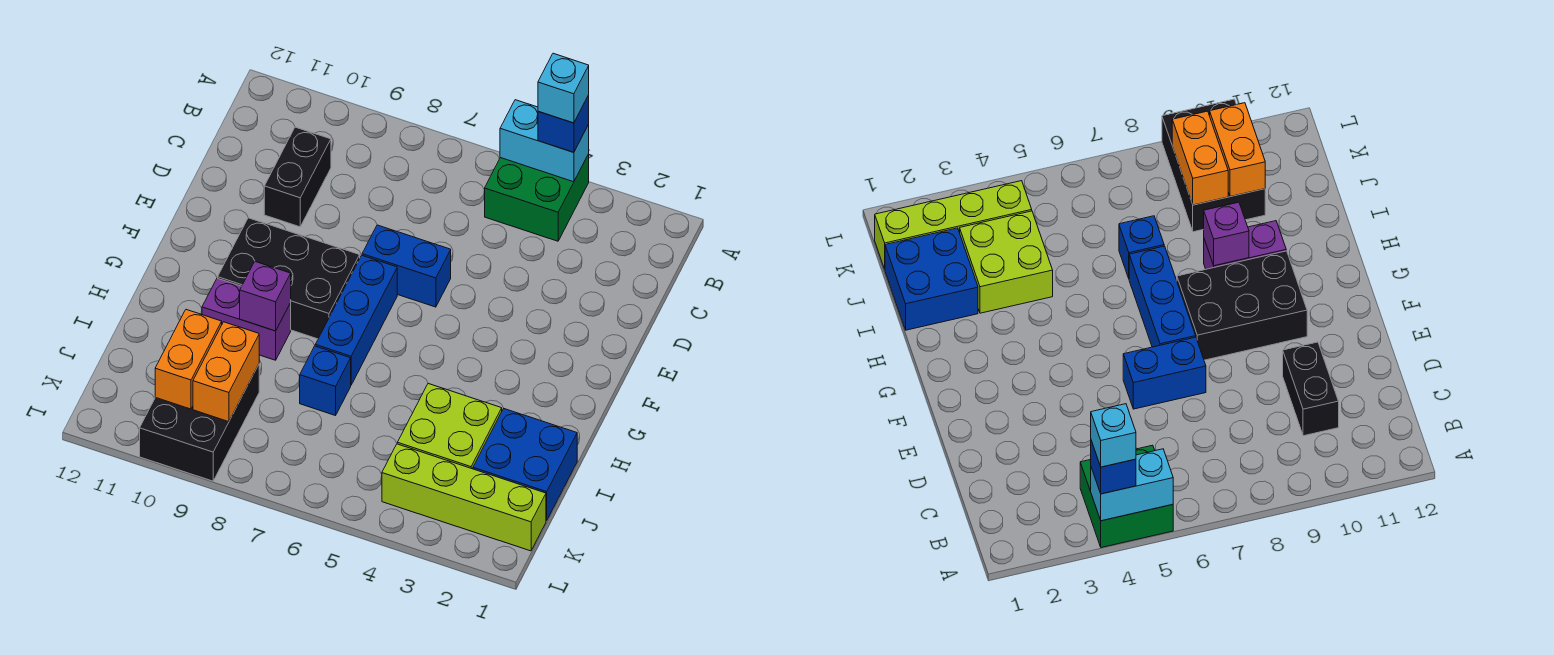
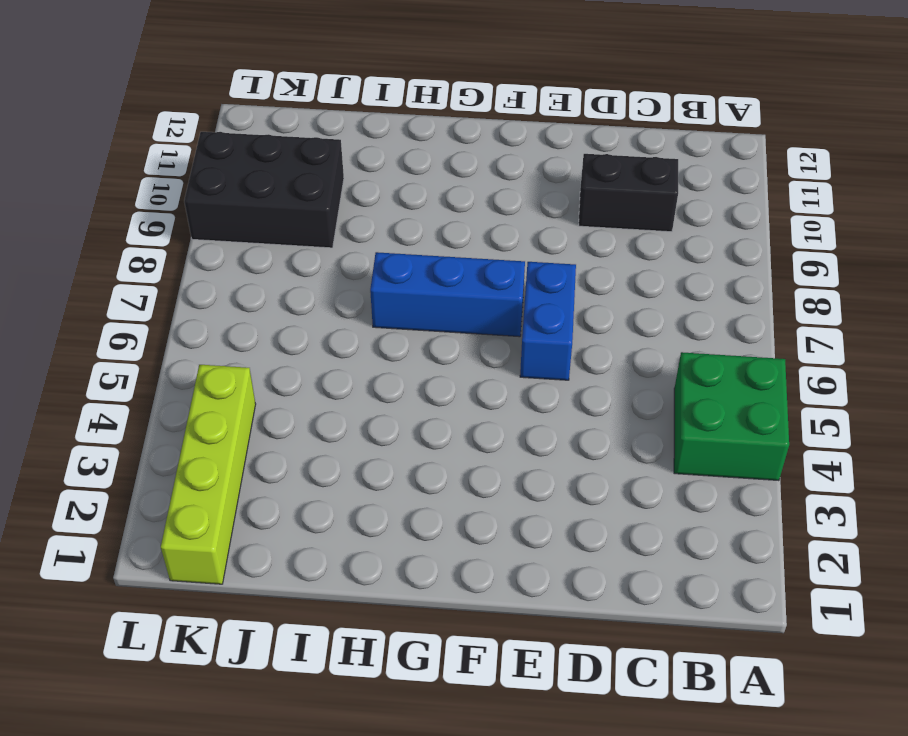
none -> black 2x3 brick [218,218,360,339]
none -> purple 1x2 brick [202,278,291,360]
none -> blue 2x2 brick [473,408,577,521]

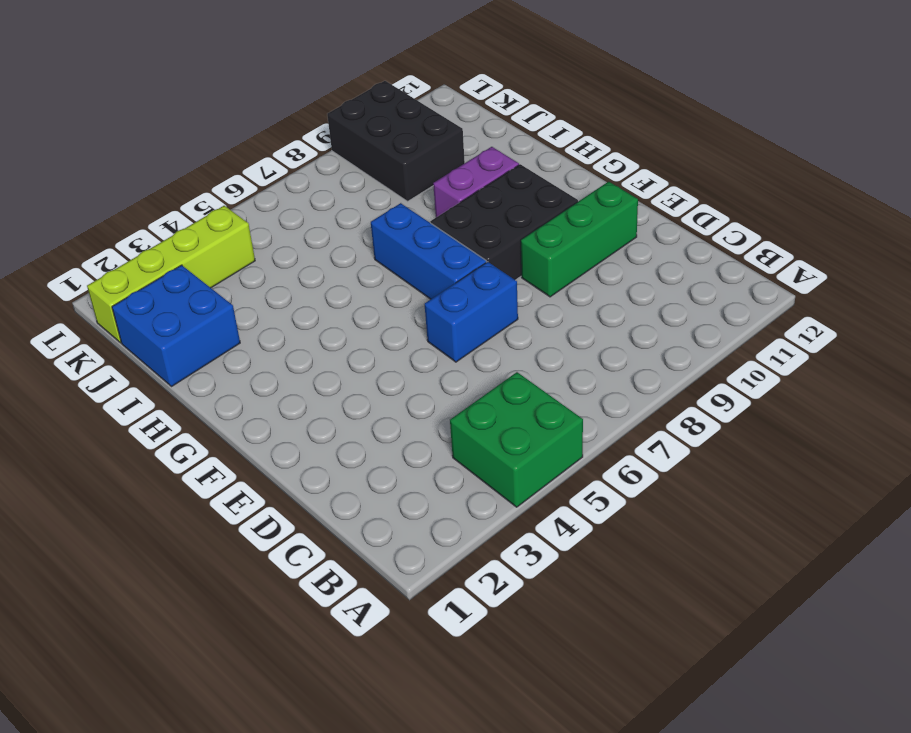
green 1x3 brick [521,182,638,297] -> none
none -> black 1x2 brick [264,127,331,227]
none -> lime 2x2 brick [397,384,502,469]
none -> blue 1x1 brick [300,346,351,416]

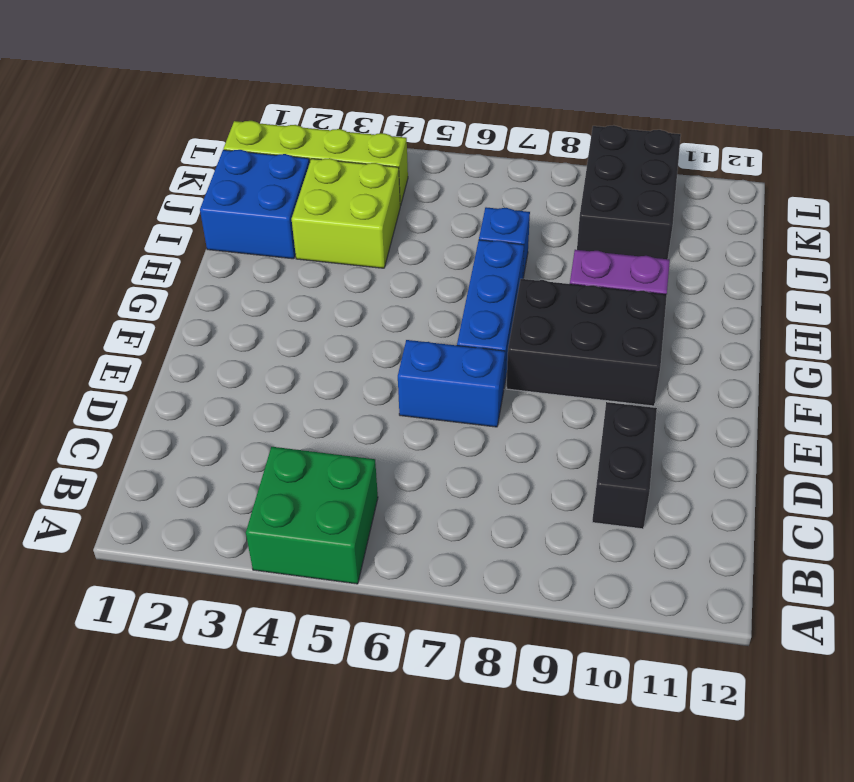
none -> cyan 1x2 brick [500,100,589,182]
none -> purple 1x1 brick [240,262,291,331]
none -> orange 1x2 brick [193,322,259,422]

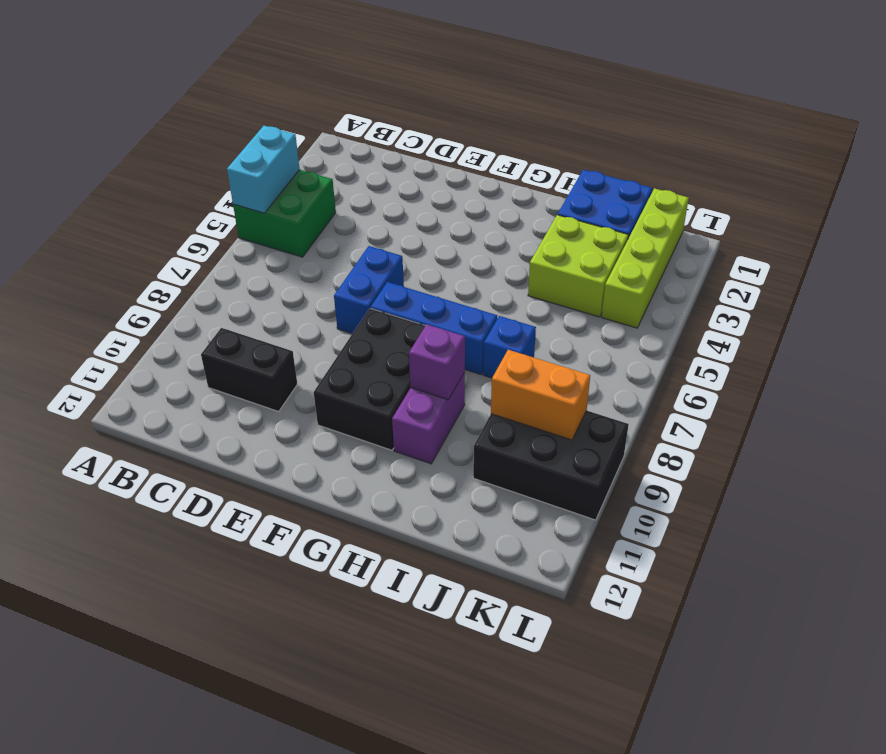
none -> orange 1x2 brick [155,310,222,409]
none -> blue 1x1 brick [538,95,589,152]
none -> cyan 1x1 brick [538,53,589,123]

